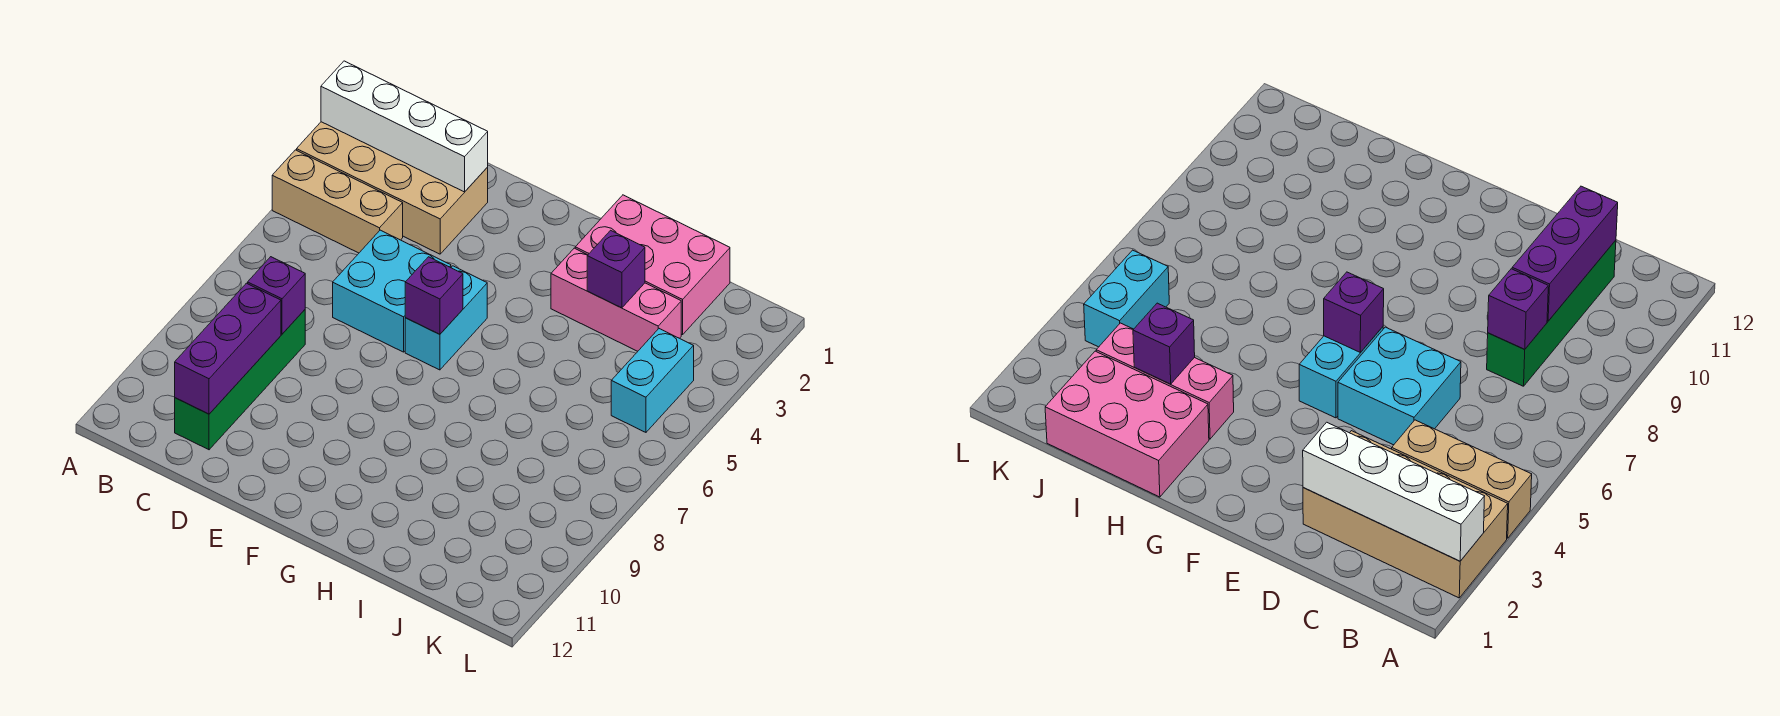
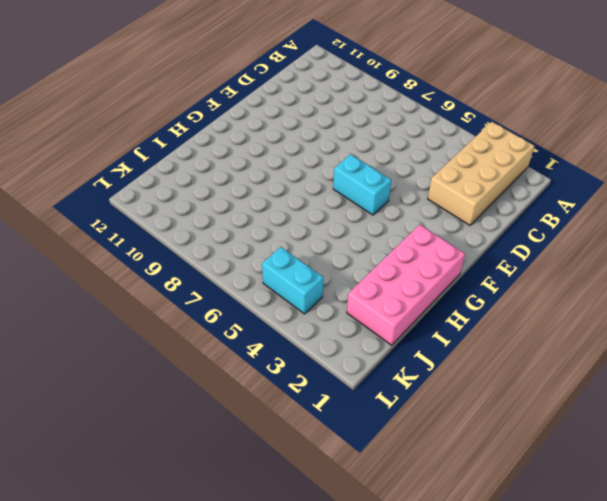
pink 2x4 brick [347,225,465,345] -> pink 2x3 brick [575,195,730,335]
none -> tan 1x3 brick [272,150,403,253]
none -> green 1x4 brick [175,310,305,450]
none -> cyan 2x2 brick [333,230,451,352]

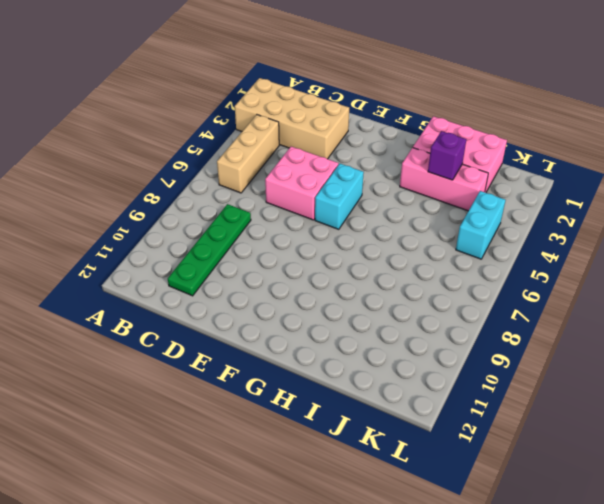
tan 1x3 brick [217,115,279,193] -> tan 1x3 brick turned to [272,150,403,253]
green 1x4 plate [168,204,251,296] -> green 1x4 brick [175,310,305,450]
pink 2x2 brick [265,147,339,220] -> cyan 2x2 brick [333,230,451,352]
none -> white 1x4 brick [321,61,488,192]
none -> purple 1x1 brick [248,257,305,334]
none -> purple 1x3 brick [175,283,281,414]

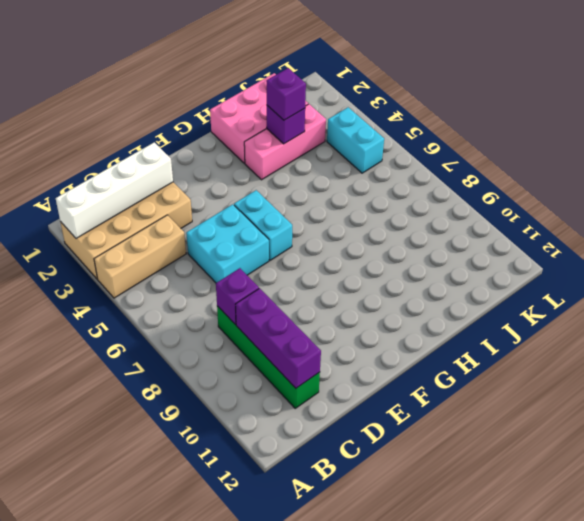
purple 1x1 brick [266,68,306,120] -> purple 1x1 brick moved to [405,257,463,334]

